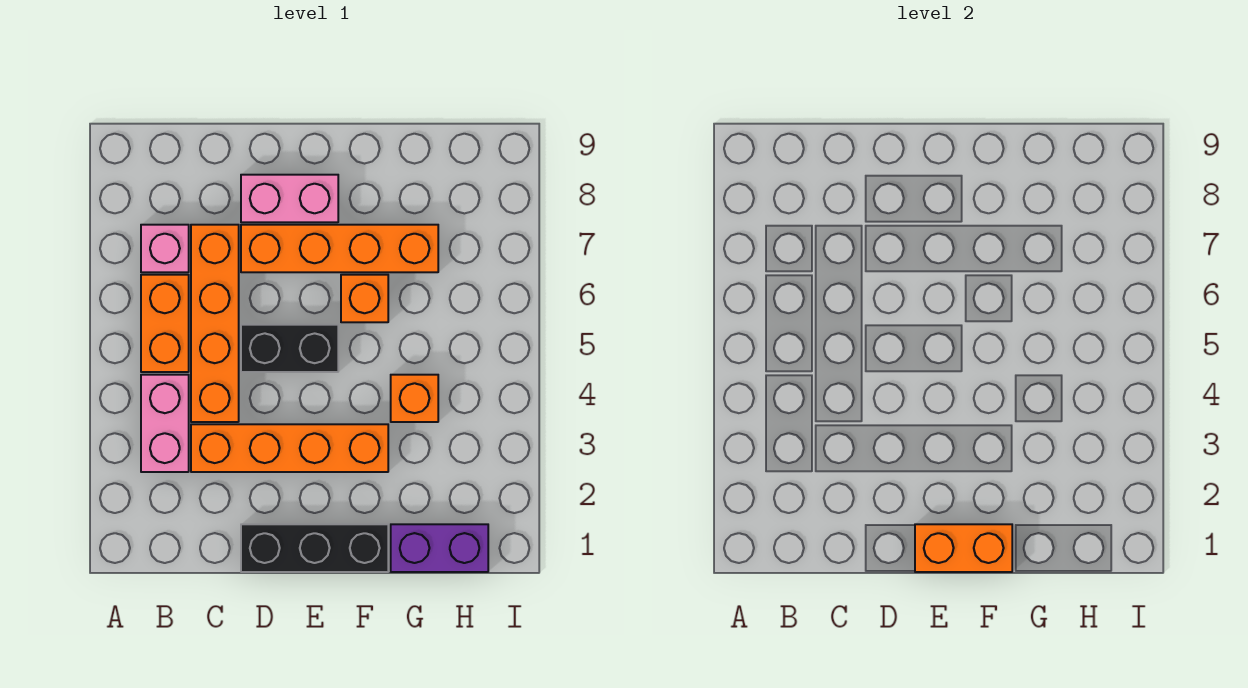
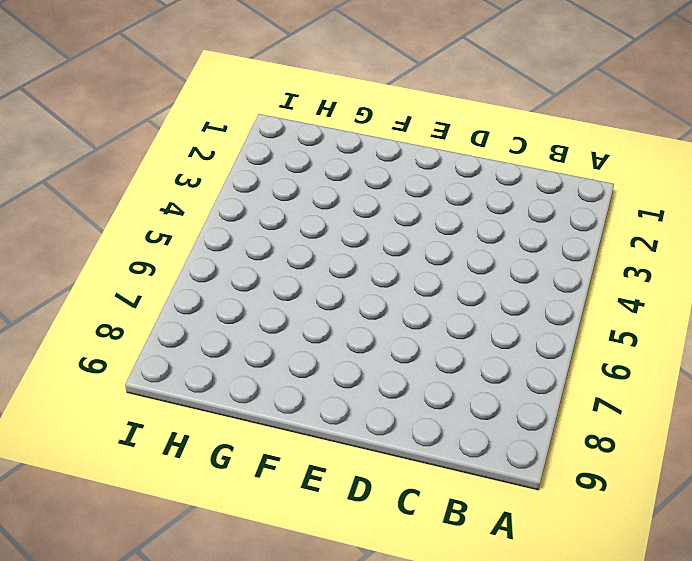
none -> pink 1x2 brick [141,375,189,472]
none -> orange 1x2 brick [141,275,189,372]
none -> pink 1x1 brick [141,225,189,272]

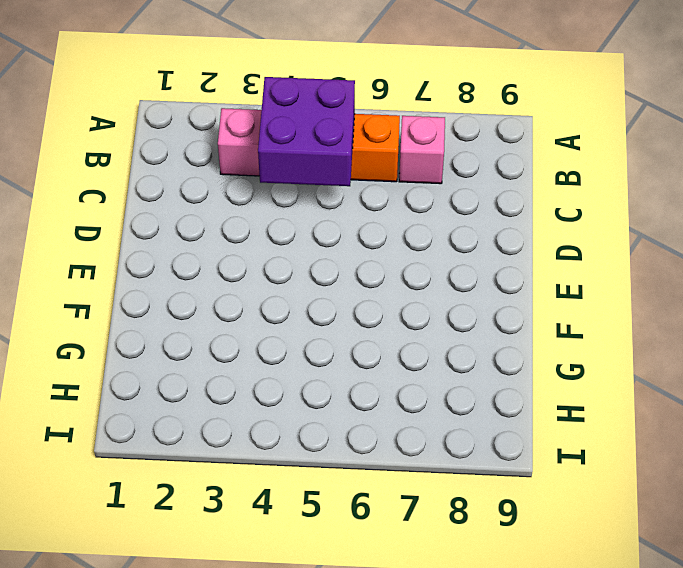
purple 2x2 brick [258,77,355,186] -> none
none -> orange 1x4 brick [191,424,388,472]
none -> orange 1x4 brick [191,225,239,422]
none -> black 1x3 brick [241,524,388,572]

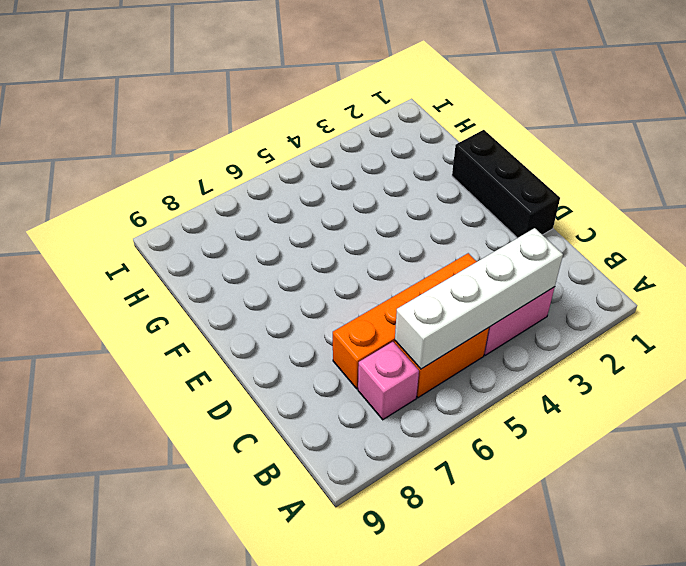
white 1x4 brick [395,228,563,369] -> none
none -> orange 1x4 brick [191,424,388,472]
none -> black 1x2 brick [241,325,338,372]
none -> orange 1x4 brick [241,225,438,272]

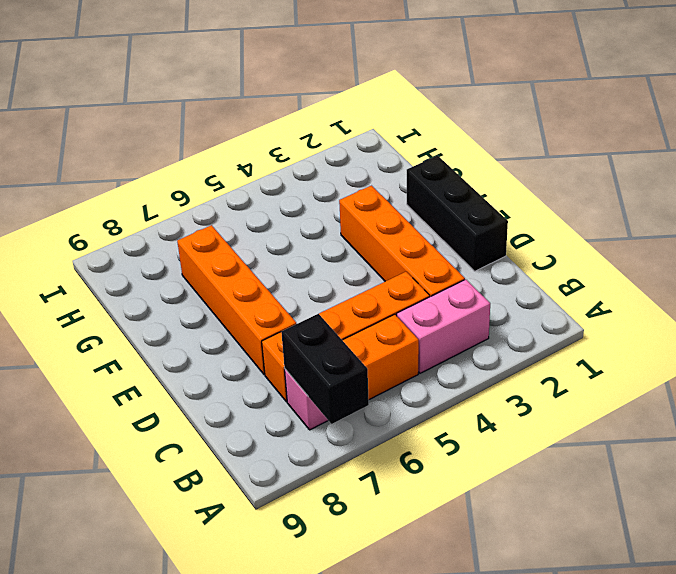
black 1x2 brick [281,314,369,424] -> black 1x2 brick moved to [241,325,338,372]
none -> pink 1x2 brick [241,175,338,222]
none -> orange 1x1 brick [341,275,388,322]
none -> purple 1x2 brick [391,524,488,572]

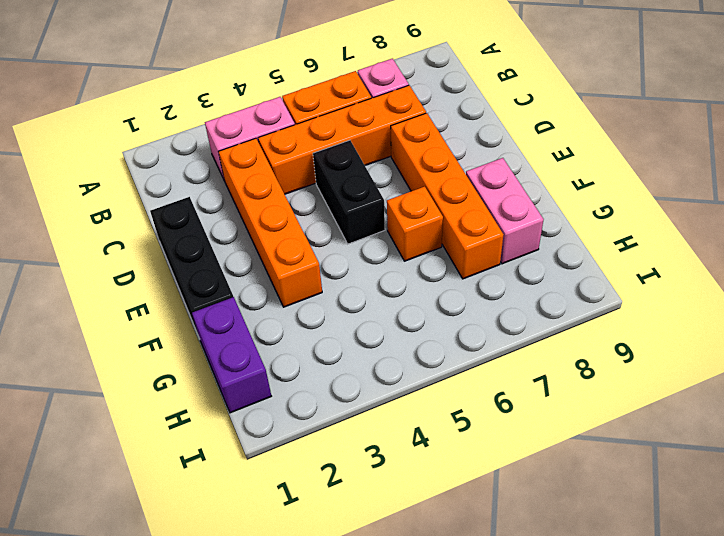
pink 1x2 brick [466,158,544,264] -> pink 1x2 brick moved to [241,175,338,222]
none -> orange 1x1 brick [391,375,438,422]
none -> orange 1x2 brick [915,524,1012,572]

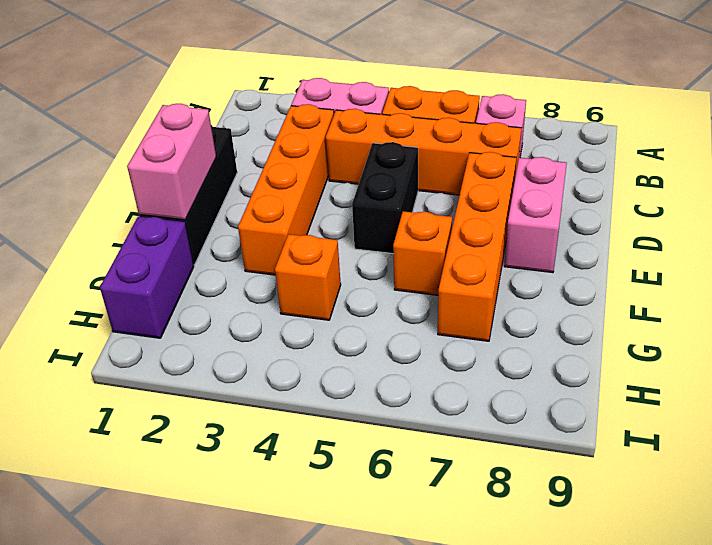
pink 1x2 brick [127,104,216,220] -> orange 1x2 brick [915,524,1012,572]

